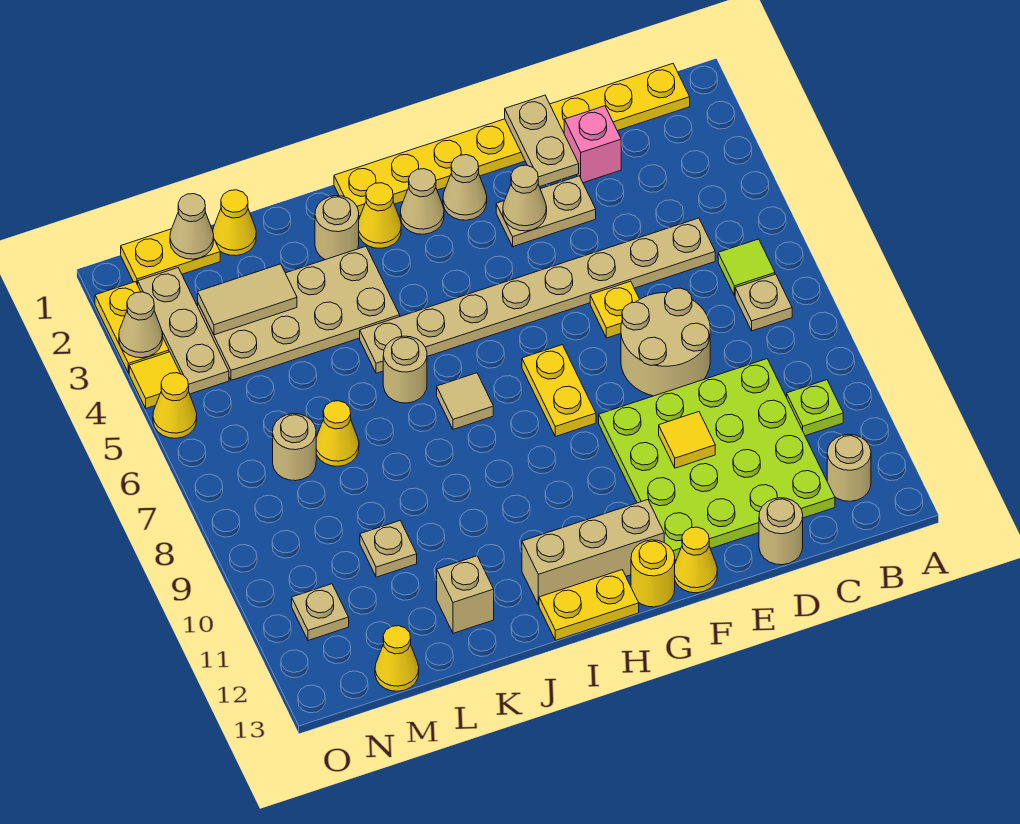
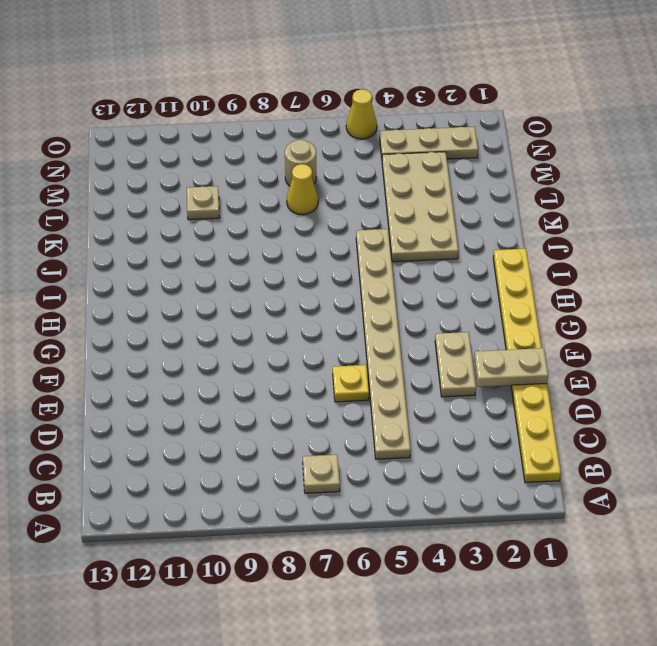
none -> lime 1x1 tile [718,239,775,296]
none -> lime 1x1 plate [787,380,843,436]
none -> tan 1x1 round brick [827,435,871,501]
none -> lime 4x4 plate [599,359,835,560]

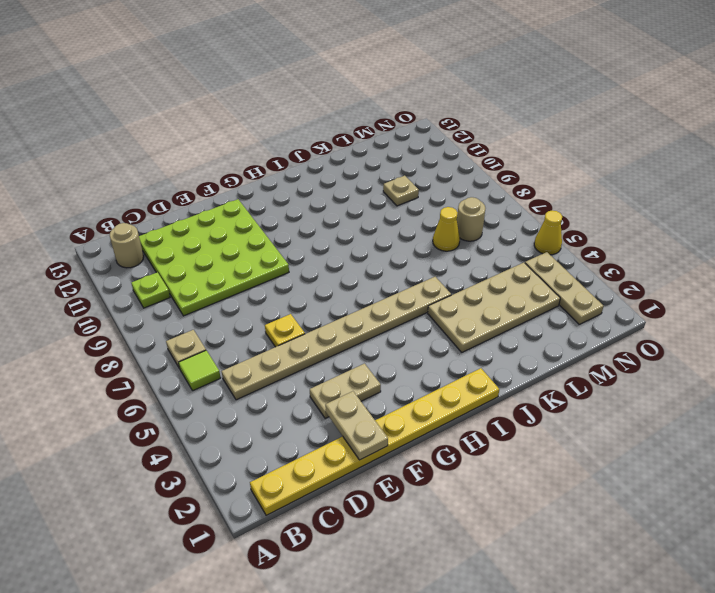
none -> pink 1x1 brick [564,106,621,183]
none -> tan 2x2 round brick [621,288,710,396]
none -> tan 1x1 round brick [759,498,803,565]
none -> yellow 1x1 cone [675,527,717,593]

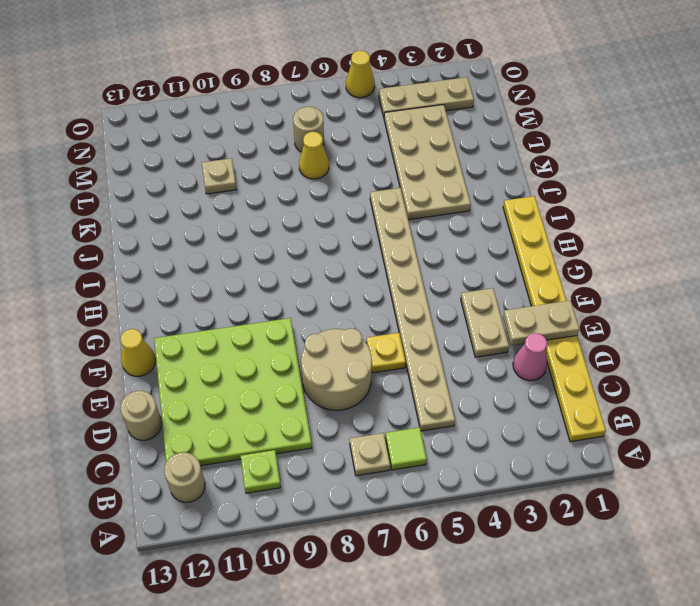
pink 1x1 cone [513,333,547,381] -> pink 1x1 brick [564,106,621,183]
none -> tan 1x1 cone [443,155,487,220]
none -> yellow 1x2 plate [522,345,596,436]
none -> tan 1x3 brick [522,500,664,605]
none -> yellow 1x1 round brick [631,540,675,607]

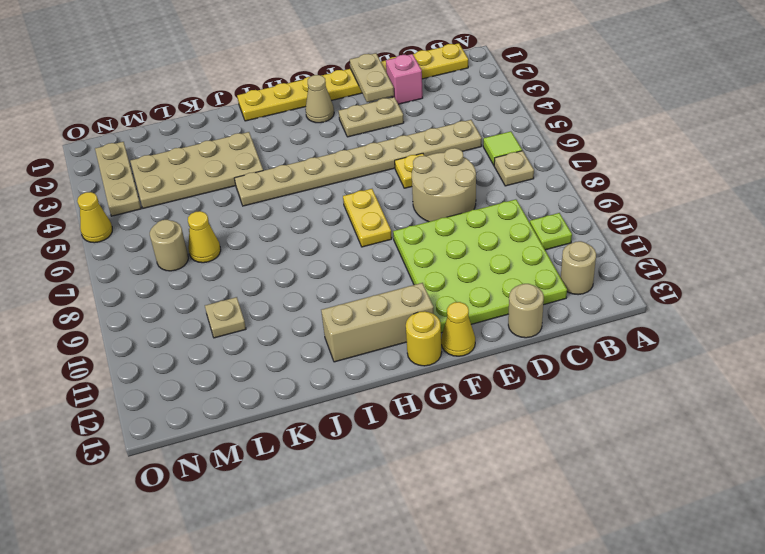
none -> tan 1x1 cone [400,169,444,234]
none -> yellow 1x2 plate [539,570,639,640]
none -> yellow 1x1 cone [359,183,401,248]
none -> tan 1x1 tile [437,373,493,429]

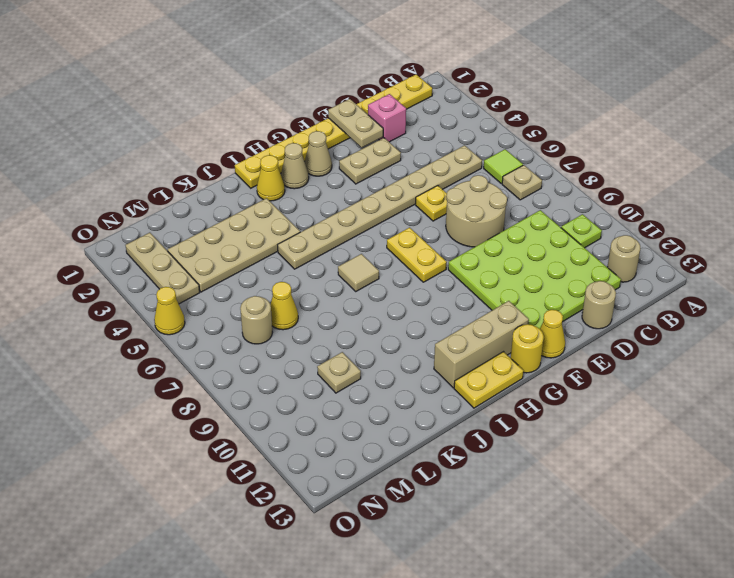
none -> tan 1x1 round brick [315,196,359,260]
none -> tan 1x1 round brick [383,336,427,403]
none -> tan 1x1 brick [437,556,494,633]
none -> yellow 1x1 cone [213,190,256,256]

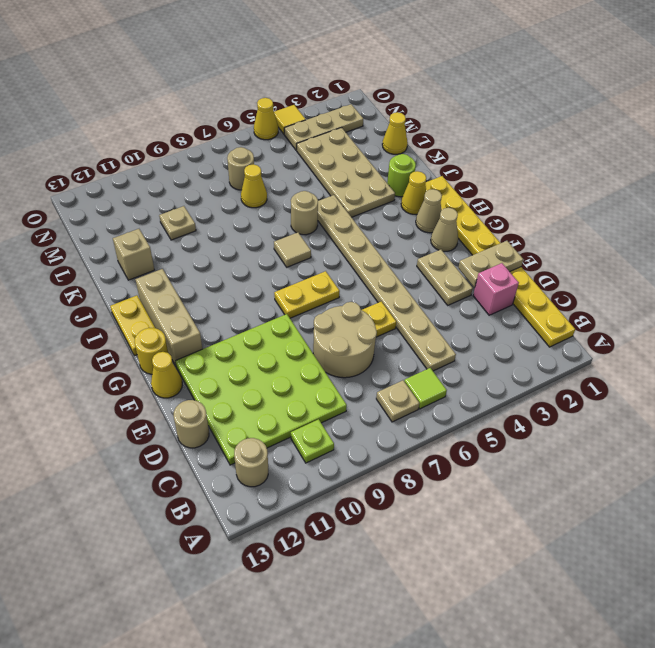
lime 1x1 round brick [387,154,416,197] -> tan 1x1 round brick [315,196,359,260]
none -> yellow 1x2 plate [121,229,220,285]
none -> yellow 1x1 cone [375,626,419,691]
none -> tan 1x1 plate [292,584,349,640]
none -> yellow 1x2 plate [95,282,169,373]

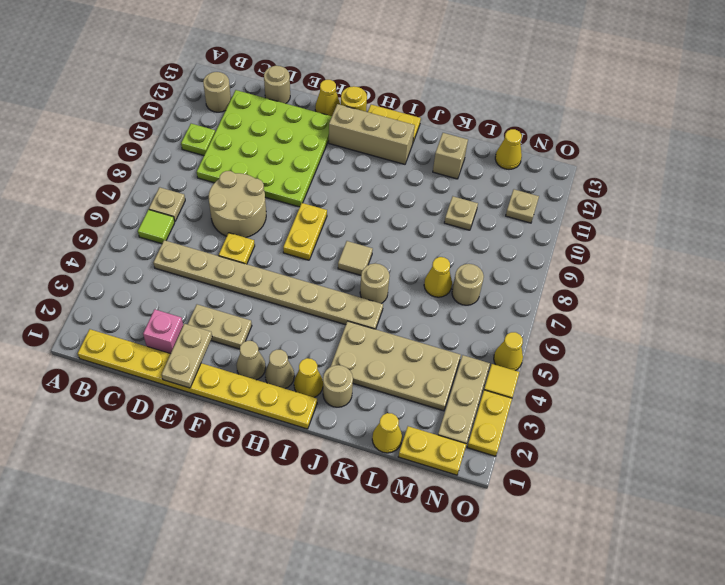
none -> yellow 1x1 tile [659,412,715,468]
none -> tan 1x1 cone [503,165,547,231]
none -> tan 1x2 tile [198,264,297,335]
none -> tan 1x1 cone [170,194,214,259]

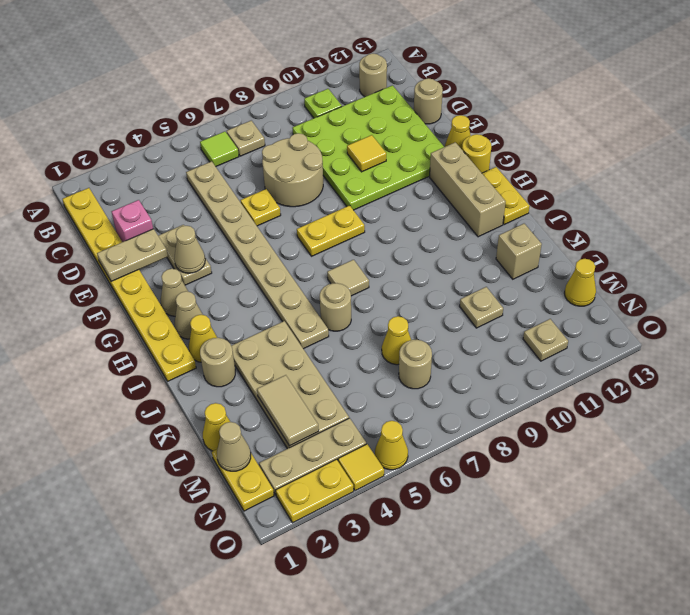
none -> tan 1x1 cone [119,292,163,358]

